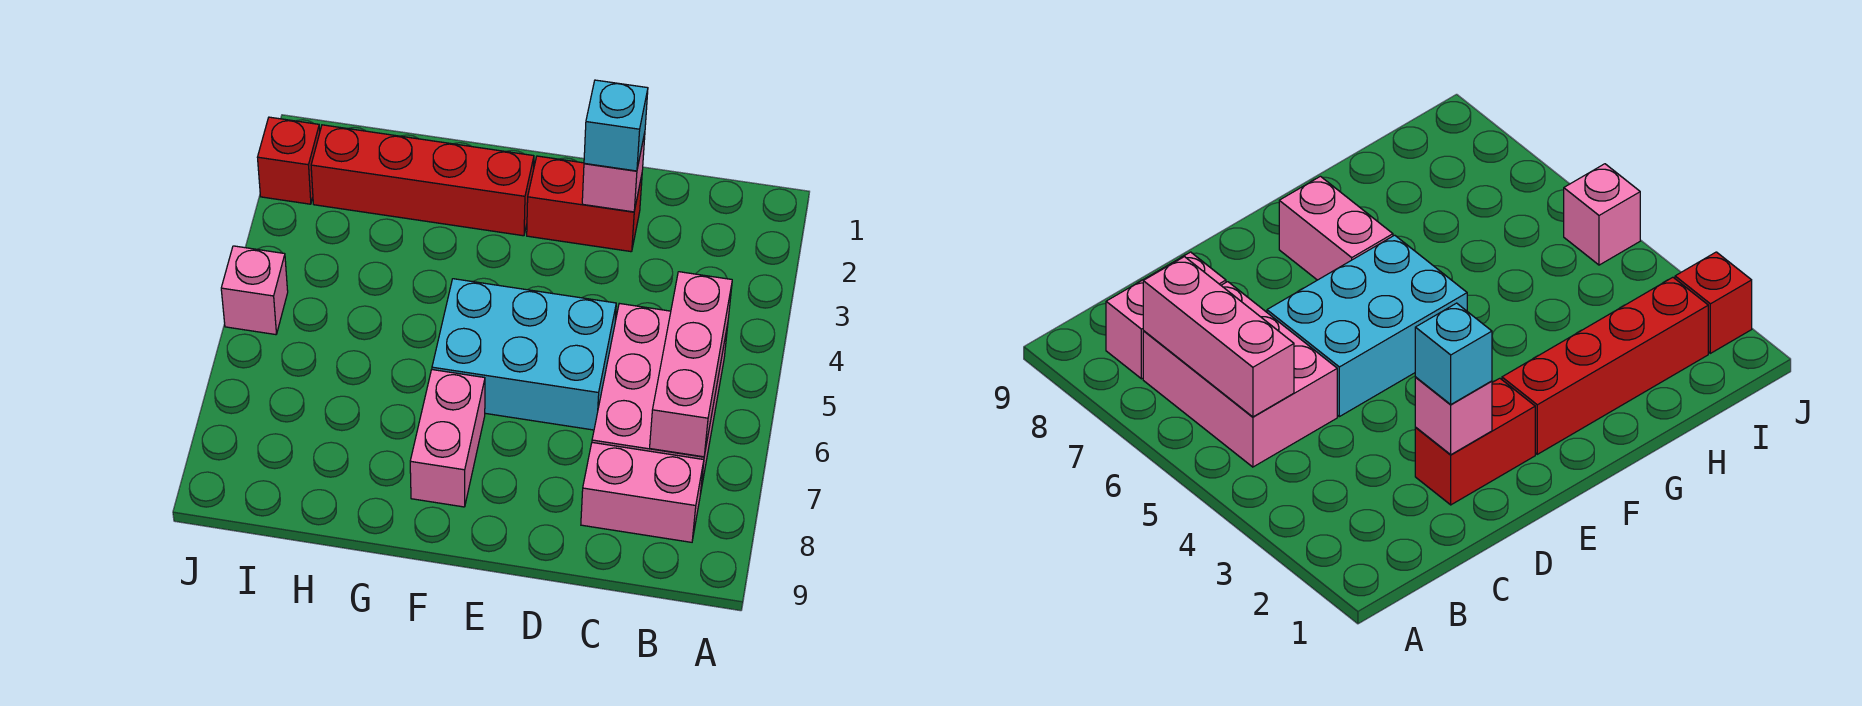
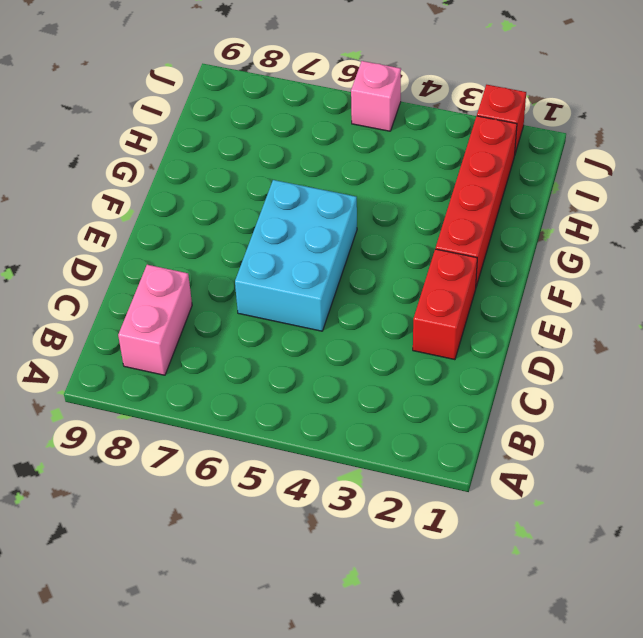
none -> pink 2x3 brick [592,303,728,489]
none -> pink 1x2 brick [410,370,485,507]

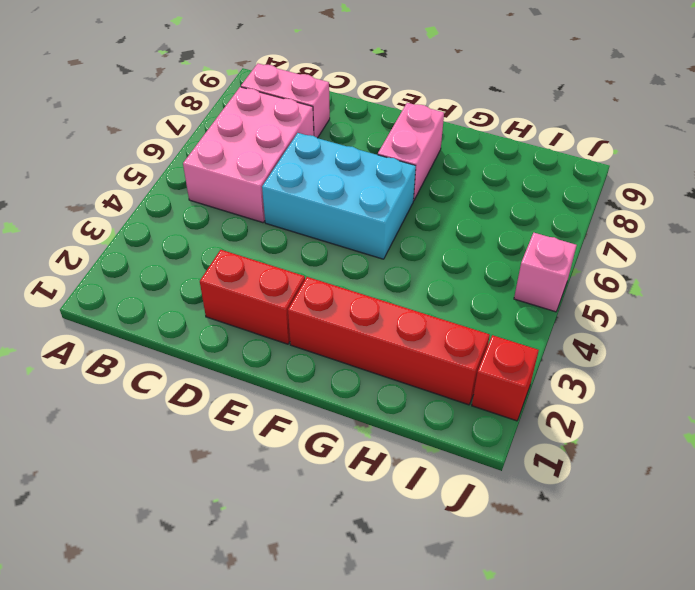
none -> pink 1x3 brick [650,272,732,457]
none -> pink 1x1 brick [582,133,645,212]

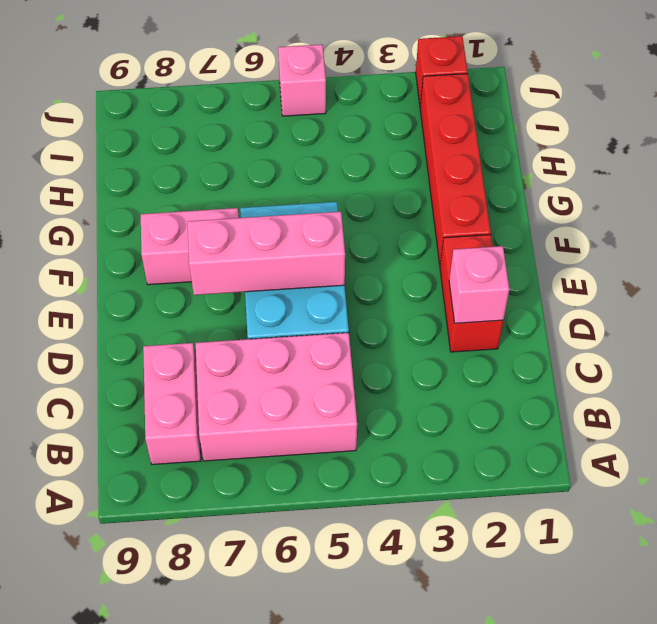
pink 1x3 brick [188,212,345,295] -> pink 1x3 brick moved to [650,272,732,457]
none -> cyan 1x1 brick [584,80,648,171]

